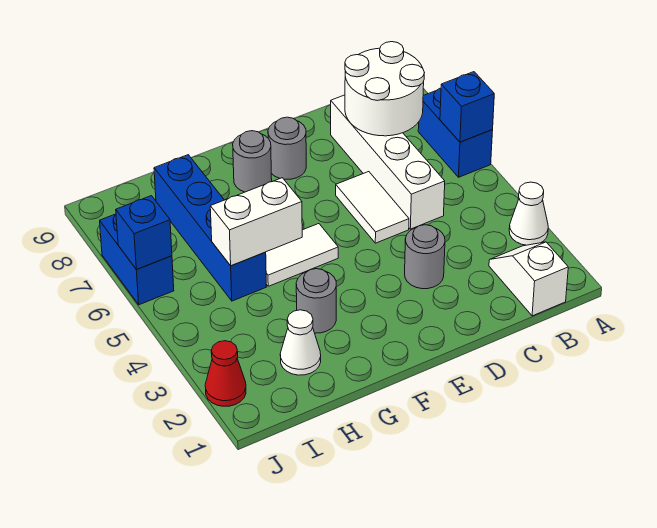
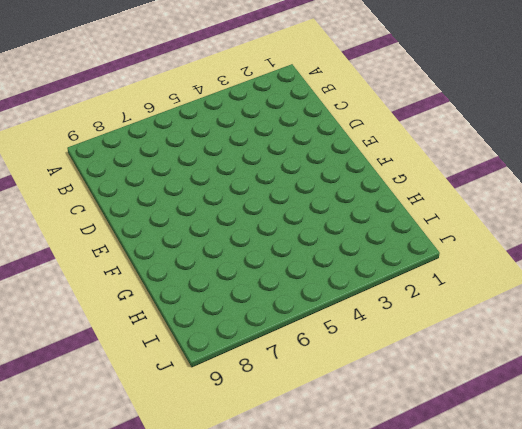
none -> white 1x1 cone [509,182,548,245]
none -> blue 1x2 brick [418,88,493,177]
none -> white 1x2 slope [489,242,568,316]

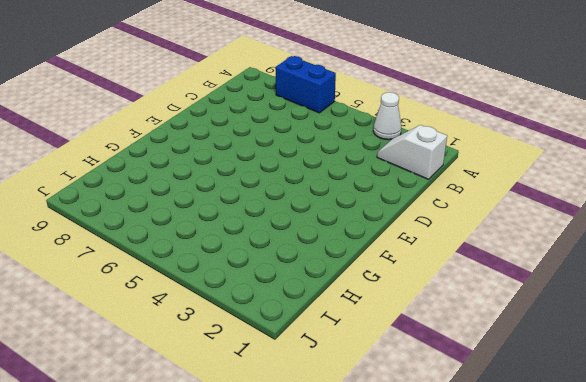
none -> white 1x4 brick [330,95,445,229]
none -> grey 1x1 round brick [405,225,445,289]
none -> white 1x2 tile [336,172,409,243]

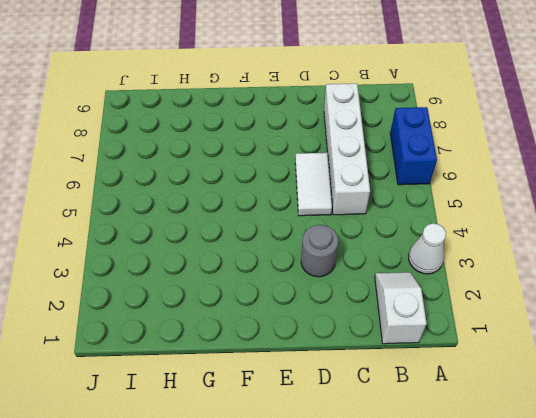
none -> grey 1x1 round brick [268,117,306,179]
none -> white 1x2 tile [266,224,338,286]
none -> grey 1x1 round brick [233,131,272,192]

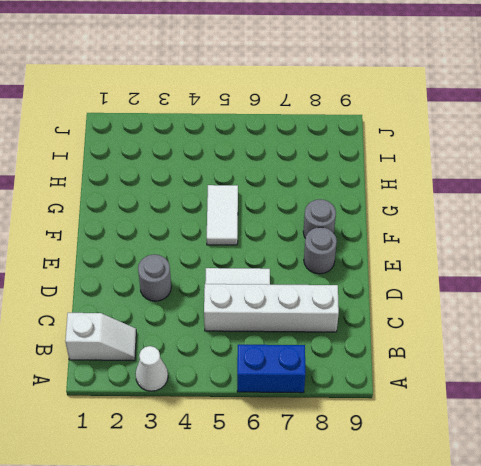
none -> grey 1x1 round brick [296,269,336,333]
none -> white 1x1 cone [280,310,321,375]
none -> blue 1x4 brick [154,155,266,301]

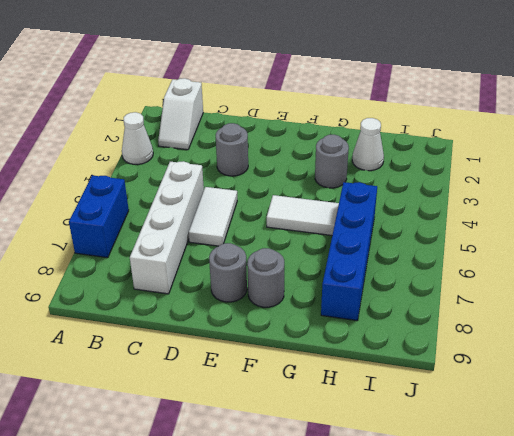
none -> red 1x1 cone [205,341,246,406]
none -> blue 1x2 brick [100,214,174,305]
none -> blue 1x1 brick [440,72,494,142]

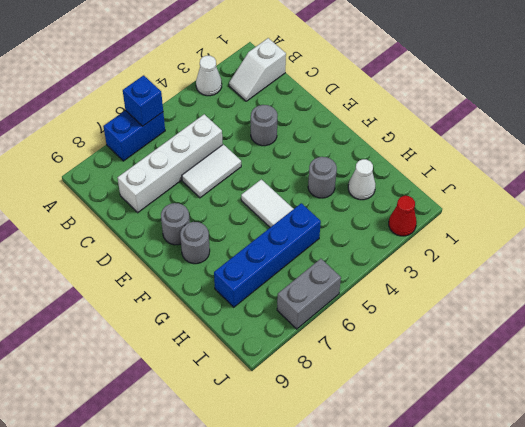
grey 1x2 brick [277,259,341,329] -> blue 1x2 brick [100,214,174,305]
none -> white 2x2 round brick [345,42,424,136]
none -> white 1x2 brick [210,178,302,266]
none -> blue 1x1 brick [116,196,172,270]

